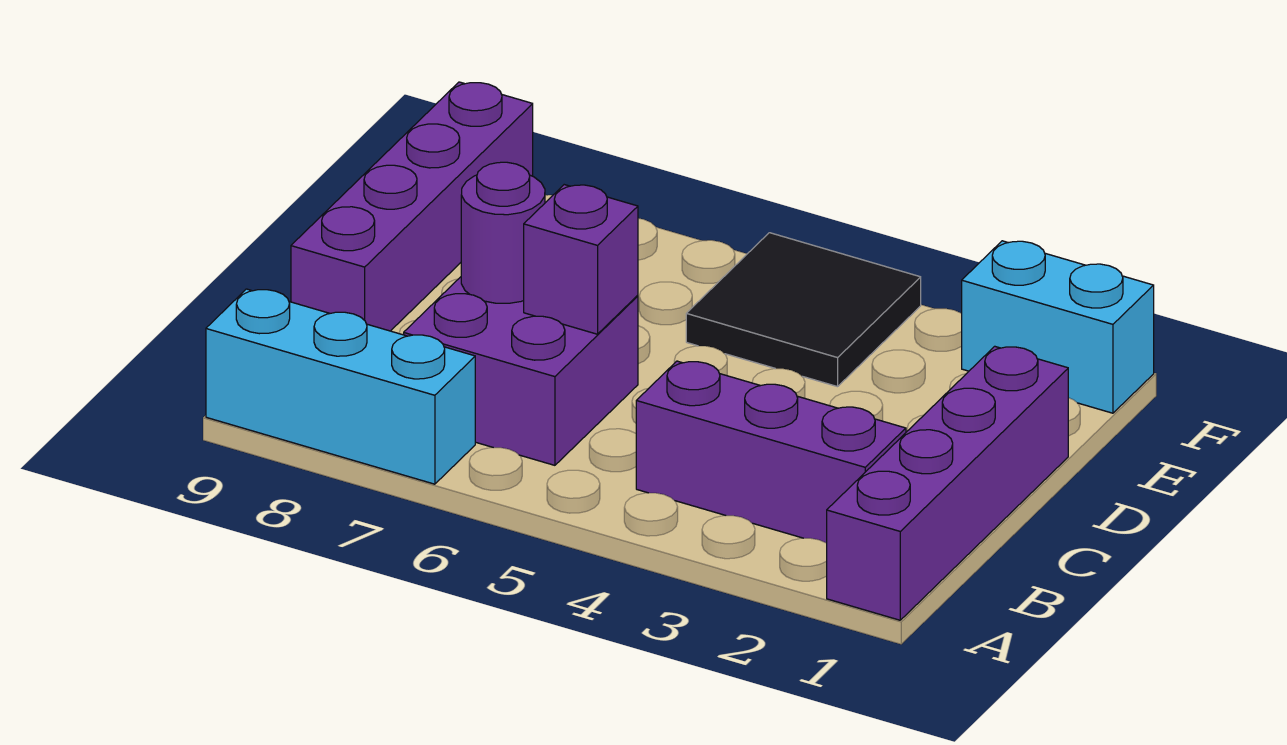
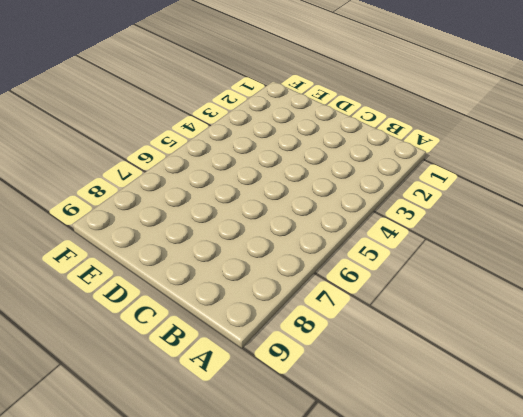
none -> purple 1x4 brick [827,346,1068,620]
none -> cyan 1x3 brick [206,289,475,484]

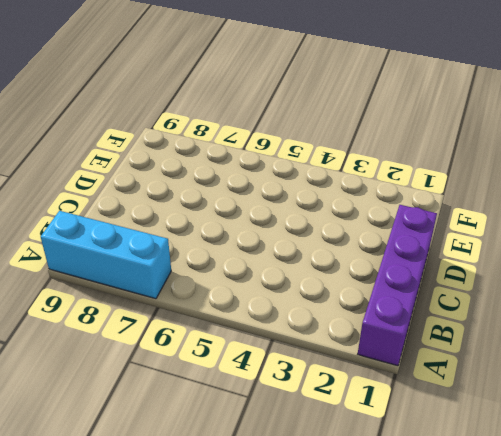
none -> purple 1x3 brick [636,361,906,543]
none -> purple 2x2 brick [404,277,638,465]

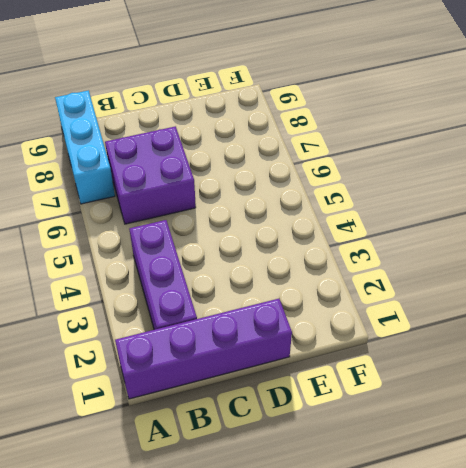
none -> purple 1x4 brick [291,82,533,331]
none -> black 2x2 tile [686,233,921,387]

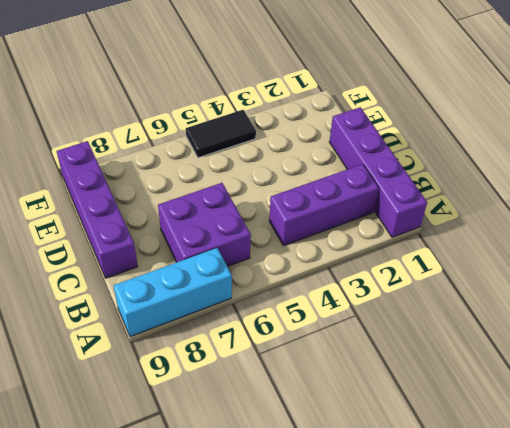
black 1x2 tile [186,110,256,158] -> black 2x2 tile [686,233,921,387]
none -> cyan 1x2 brick [962,241,1154,413]
none -> purple 1x1 brick [524,185,638,334]

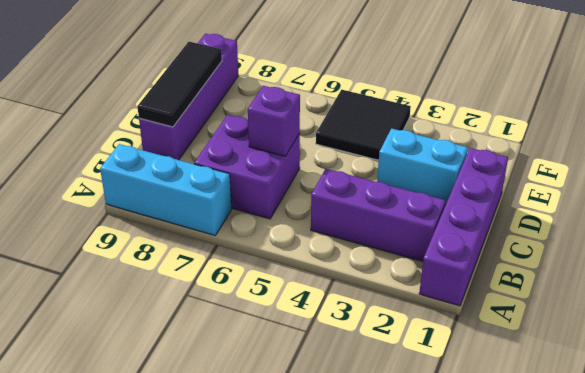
black 1x3 tile [137,42,222,127] -> none
cyan 1x2 brick [377,128,468,206] -> cyan 1x2 brick moved to [962,241,1154,413]
none -> purple 1x1 round brick [461,162,545,303]

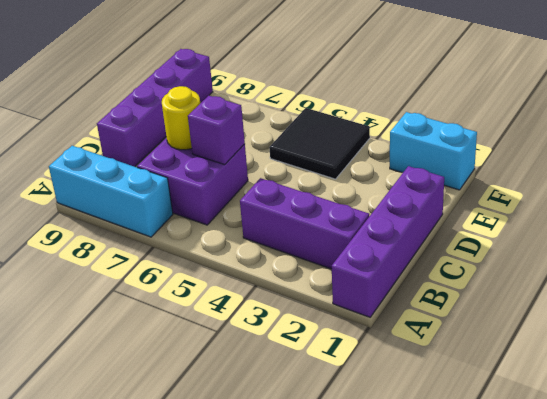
yellow 1x1 round brick [162,86,200,150] -> purple 1x1 round brick [461,162,545,303]

